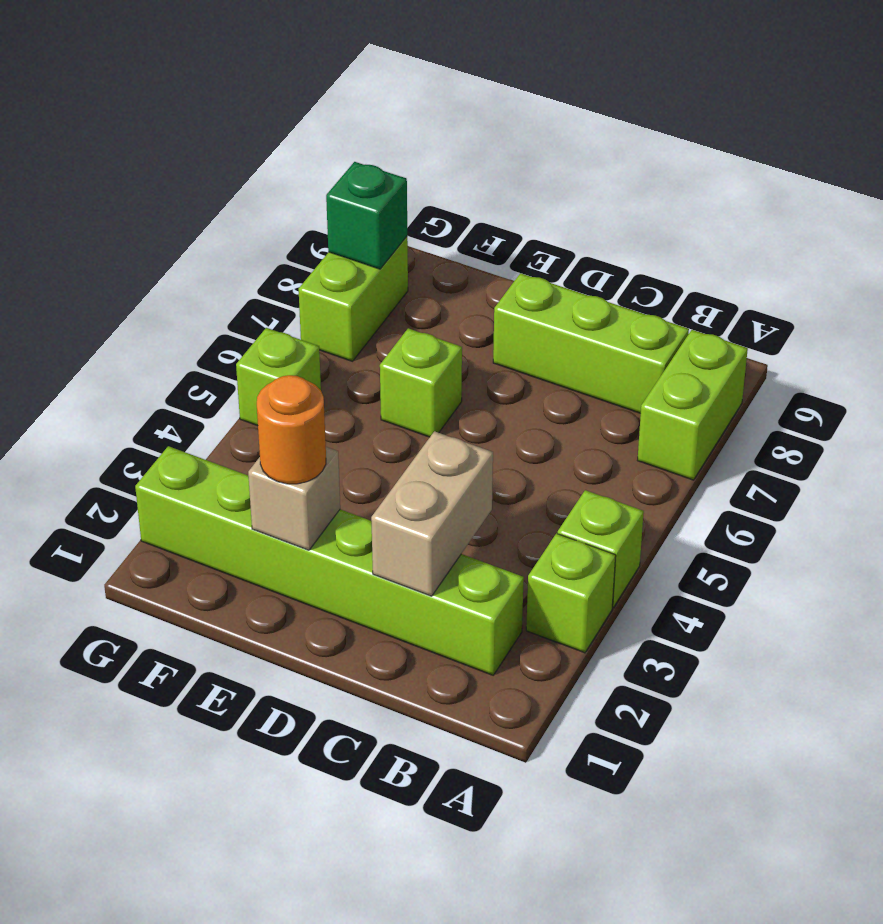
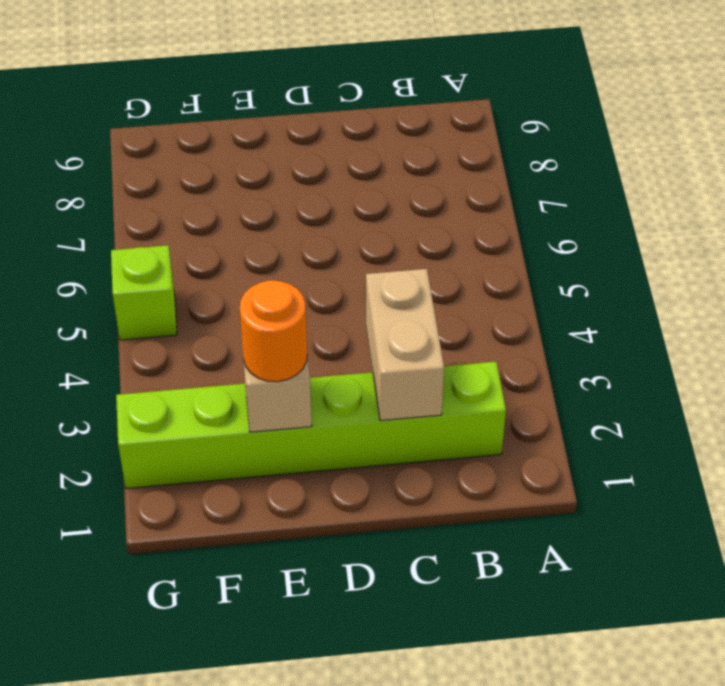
none -> lime 1x1 brick [526,533,616,653]
none -> lime 1x1 brick [558,490,644,607]
none -> lime 1x2 brick [637,330,748,480]

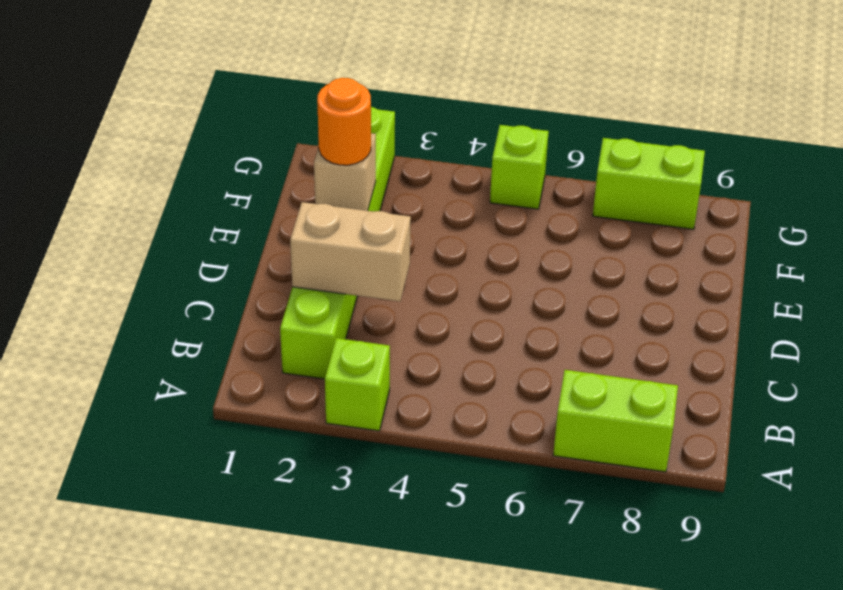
none -> lime 1x1 brick [558,490,644,607]
none -> lime 1x3 brick [493,273,689,413]
none -> lime 1x1 brick [380,328,462,437]

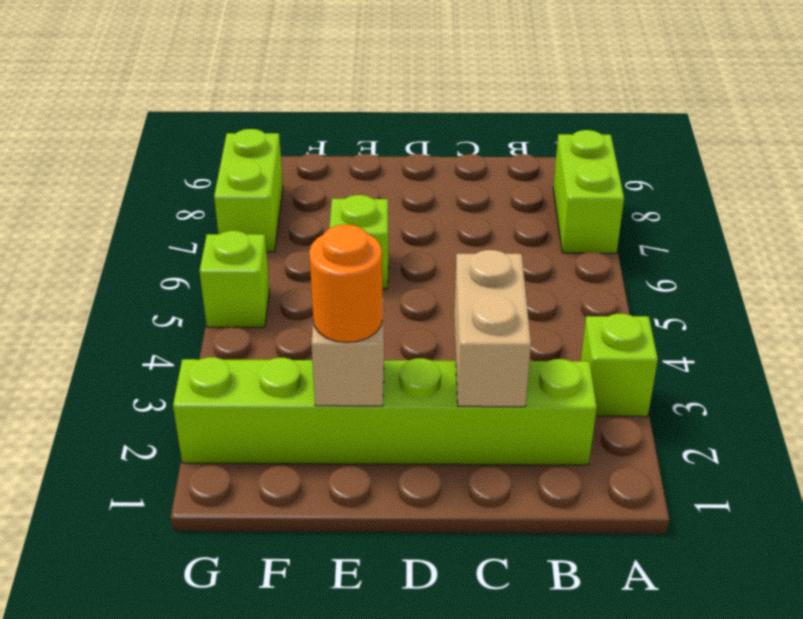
none -> lime 1x1 brick [558,490,644,607]
none -> lime 1x3 brick [493,273,689,413]
none -> green 1x1 brick [326,162,407,269]

